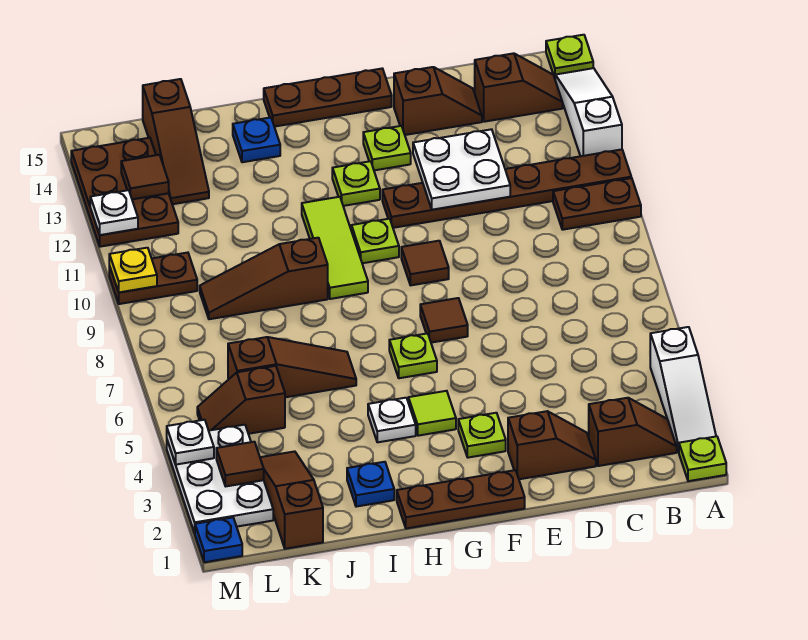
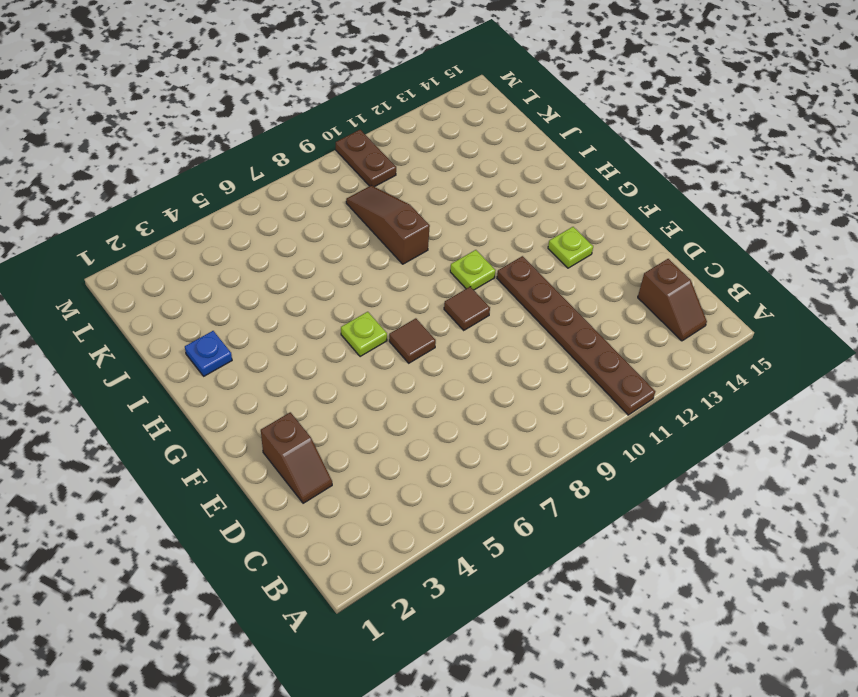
none -> lime 1x1 plate [679,436,726,481]
none -> white 1x3 slope [650,327,716,452]
none -> brown 1x2 plate [553,178,641,230]
none -> white 1x3 slope [555,68,622,156]

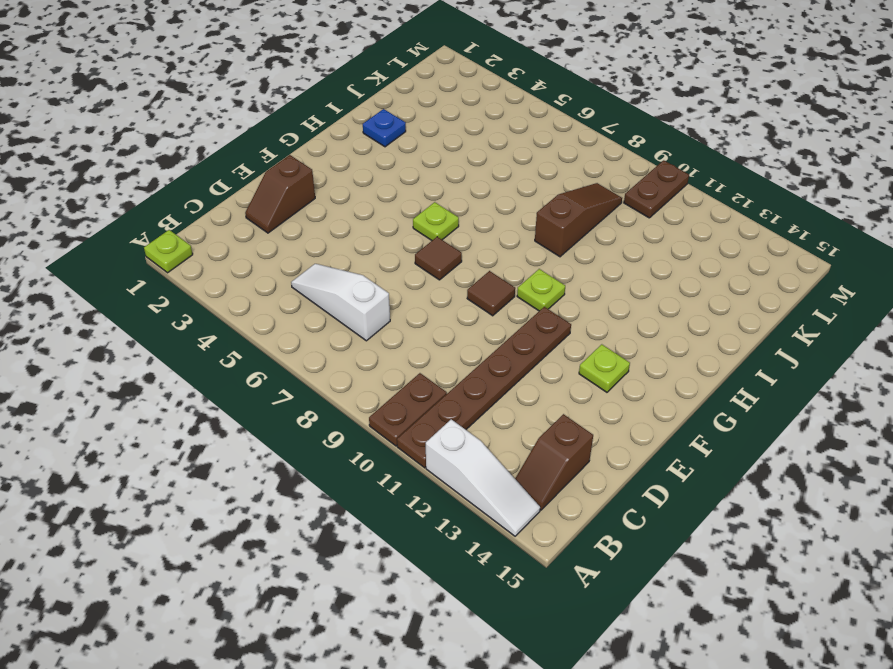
white 1x3 slope [291,264,390,341] -> white 1x3 slope moved to [650,327,716,452]
none -> lime 1x1 plate [546,35,593,78]
none -> brown 1x2 slope [589,398,677,466]
none -> brown 1x2 slope [394,67,482,135]
none -> brown 1x3 plate [397,470,525,528]

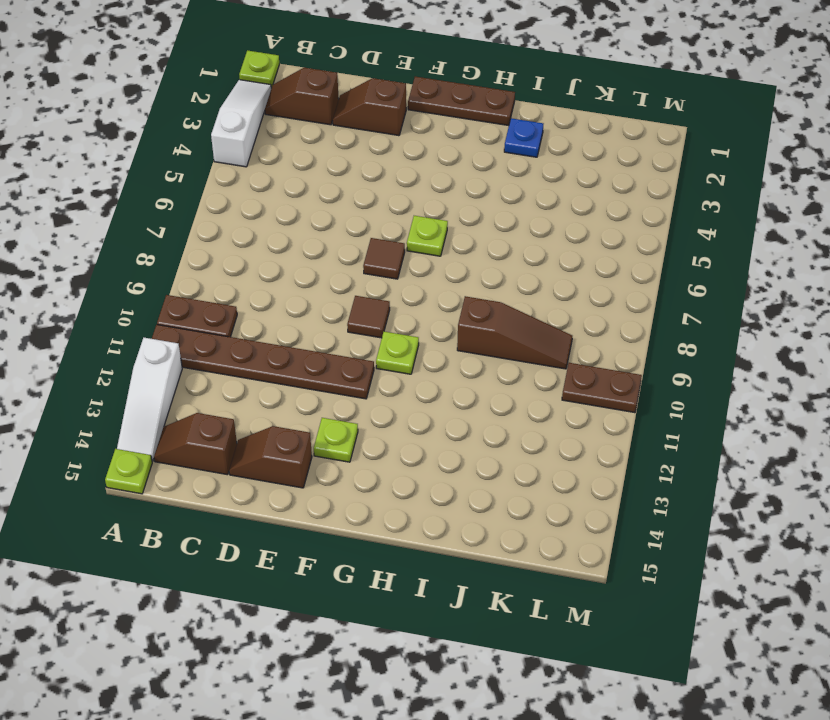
none -> lime 1x1 plate [458,413,506,458]
none -> brown 1x3 plate [264,69,392,127]
none -> lime 1x1 tile [408,391,456,436]
none -> lime 1x1 plate [332,161,380,206]

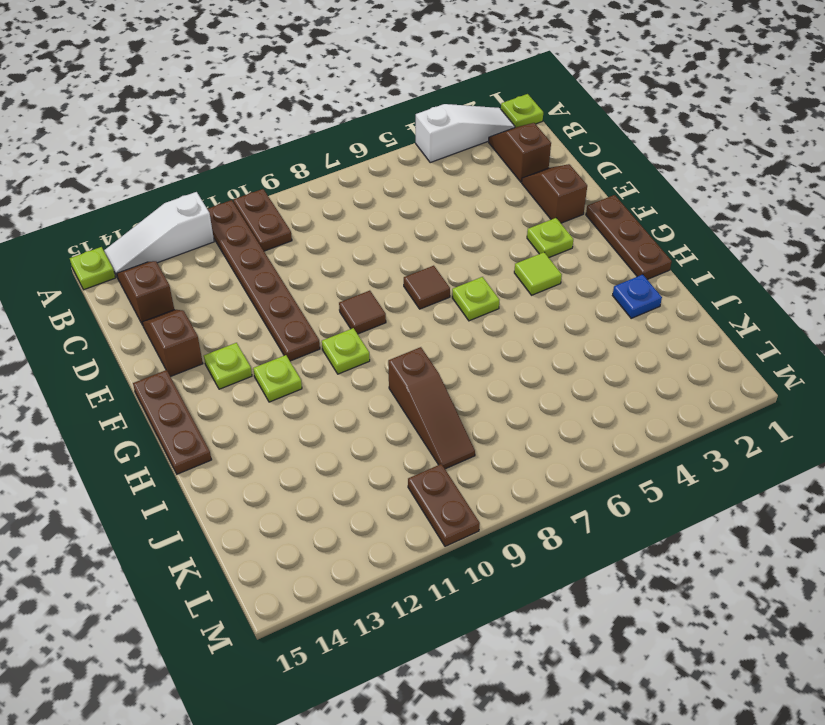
none -> white 1x1 plate [368,398,416,442]
none -> lime 1x3 tile [302,197,368,299]
none -> brown 1x3 slope [228,337,356,397]
none -> blue 1x1 plate [233,117,280,162]

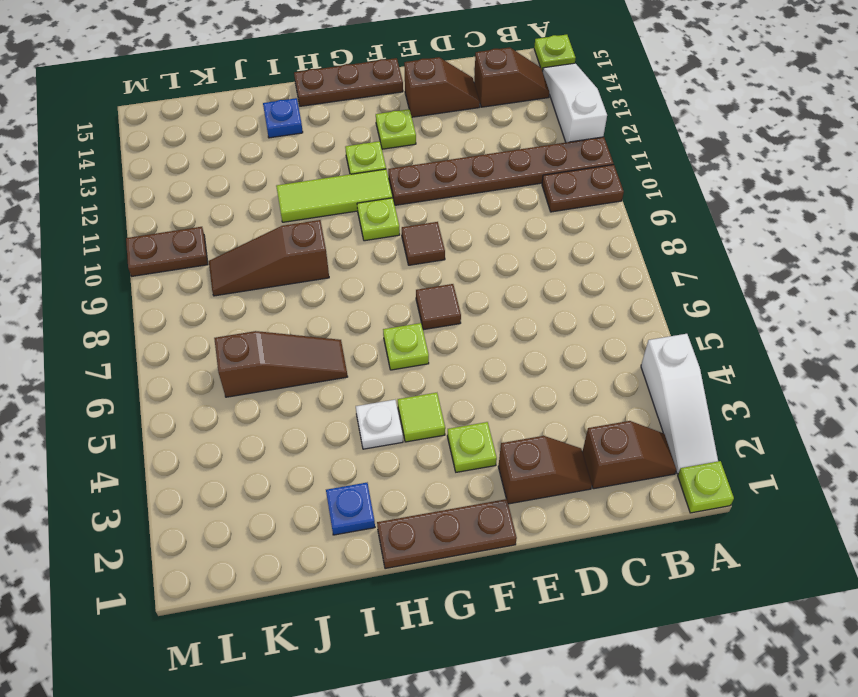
lime 1x3 tile [276,169,393,222] -> lime 1x3 tile turned to [302,197,368,299]
none -> brown 1x3 slope [260,451,323,549]
none -> brown 1x2 slope [197,366,285,434]
none -> brown 1x3 slope [143,79,209,204]
none -> white 2x3 plate [167,425,273,533]

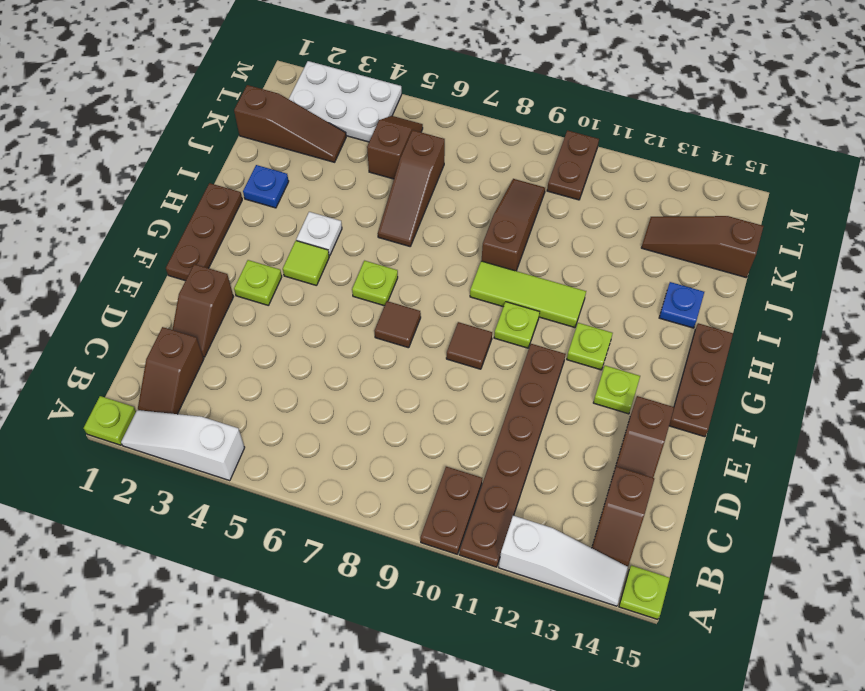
none -> brown 2x3 plate [71,138,178,247]
none -> blue 1x1 plate [195,518,242,562]
none -> white 2x2 plate [413,129,510,210]
none -> brown 1x1 tile [216,442,264,486]

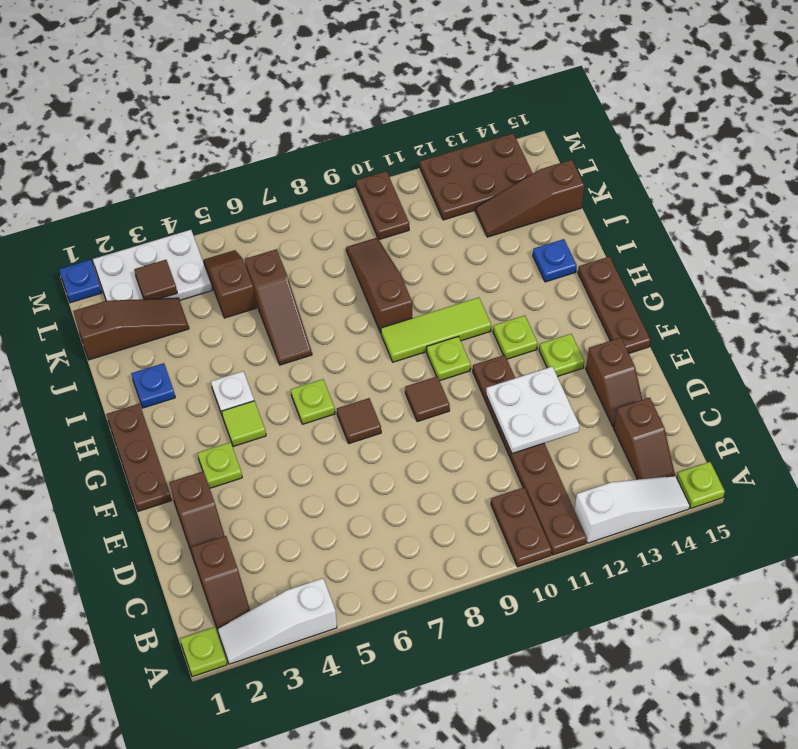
none -> brown 1x1 tile [121,155,169,199]
none -> white 1x1 plate [167,420,214,465]
none -> yellow 1x1 plate [109,248,157,292]
none -> white 1x1 plate [90,190,138,235]

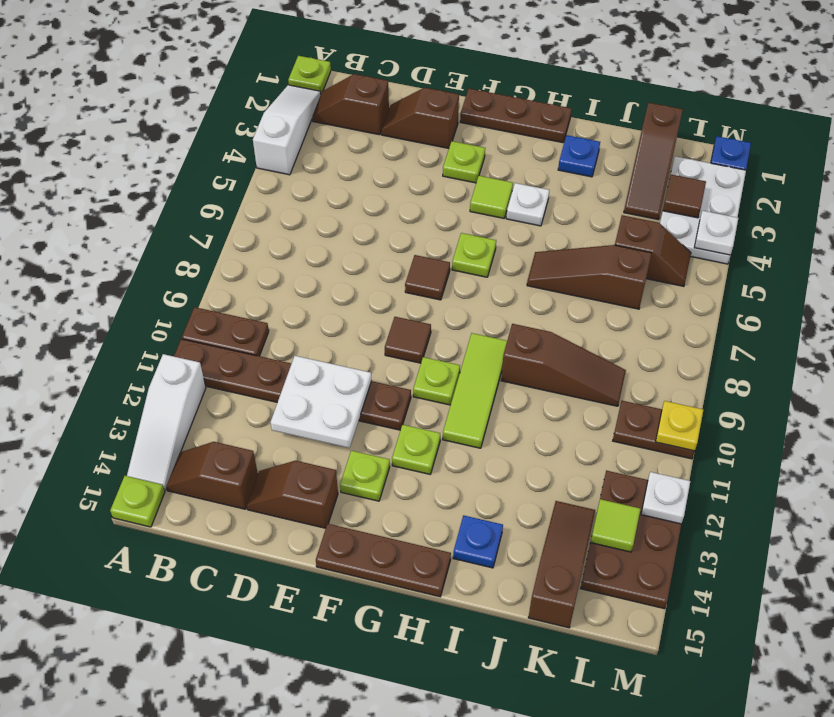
lime 1x1 tile [591,499,640,552] -> brown 1x1 tile [121,155,169,199]

